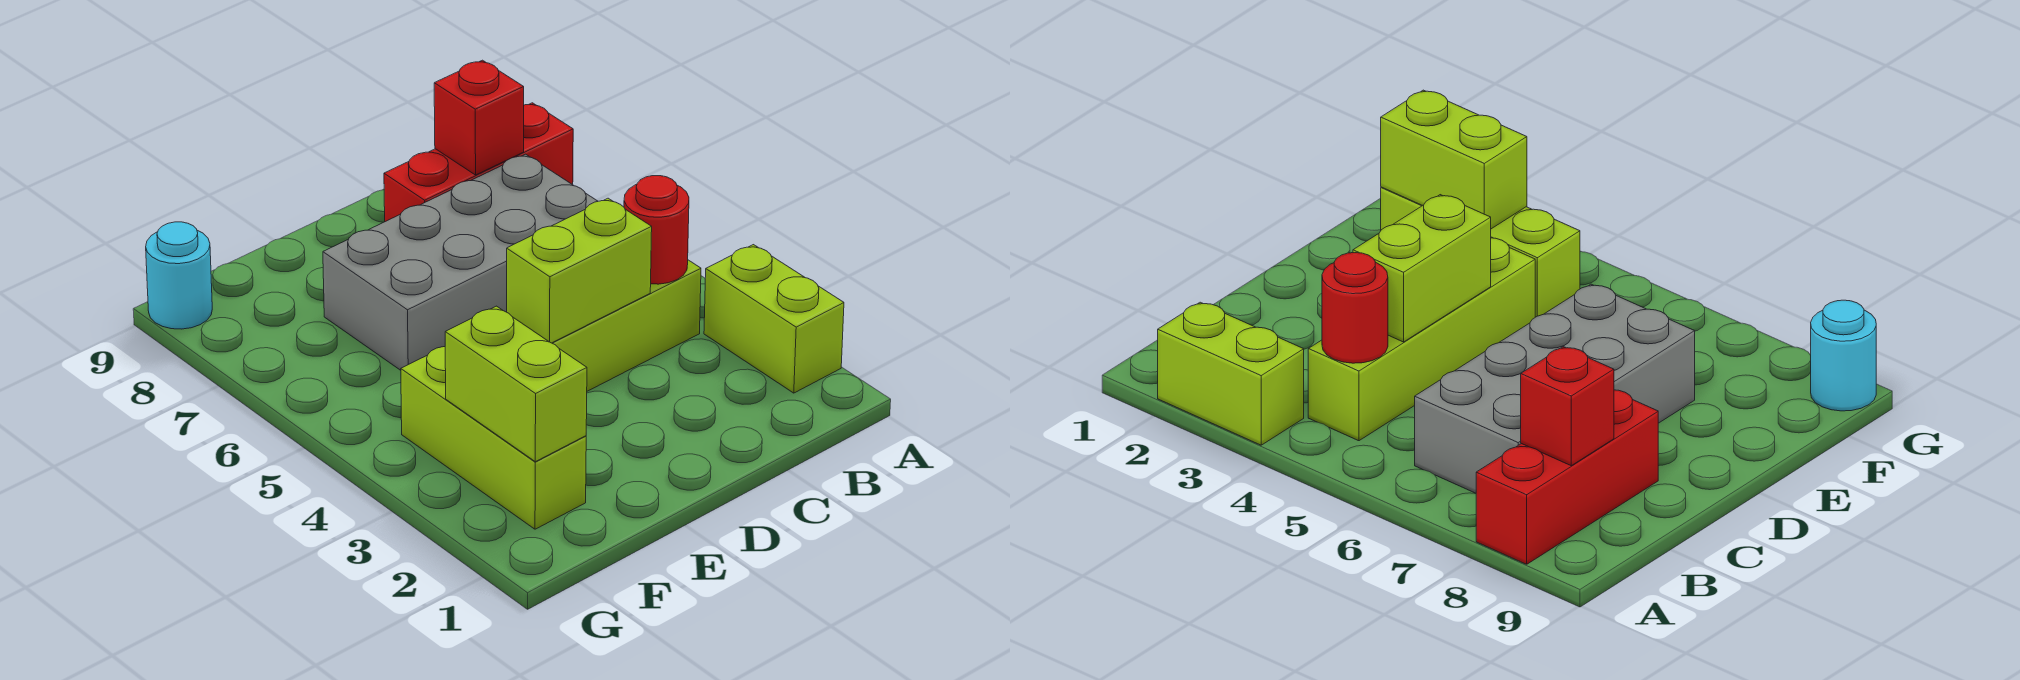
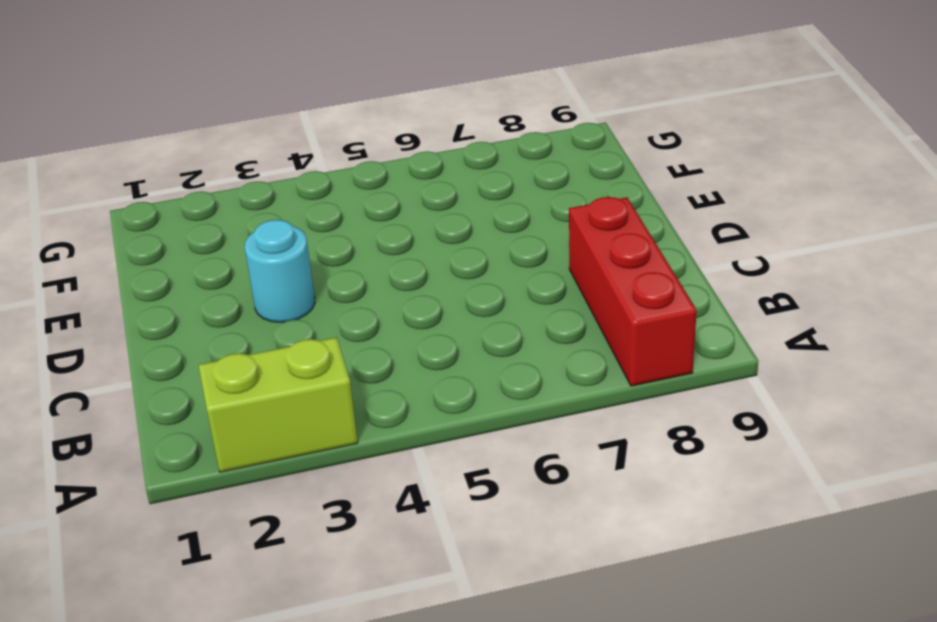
cyan 1x1 round brick [245,220,315,322] -> cyan 1x1 round brick moved to [146,222,212,329]
none -> lime 1x4 brick [553,260,701,391]
none -> grey 2x4 brick [323,154,598,370]

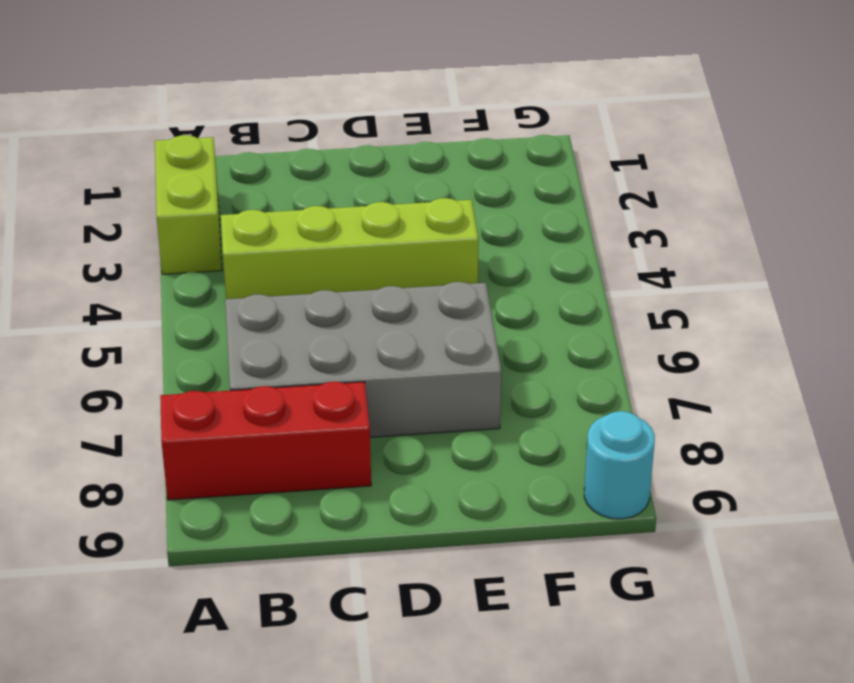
none -> lime 1x3 brick [401,347,586,529]
none -> red 1x1 round brick [624,176,689,284]

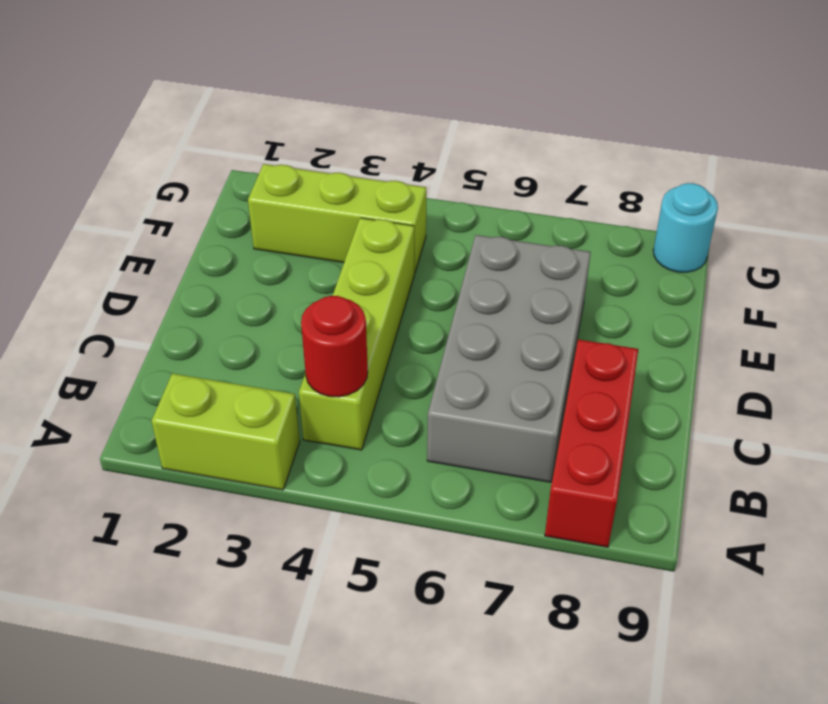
none -> red 1x1 brick [434,60,524,175]
none -> lime 1x2 brick [507,198,652,343]

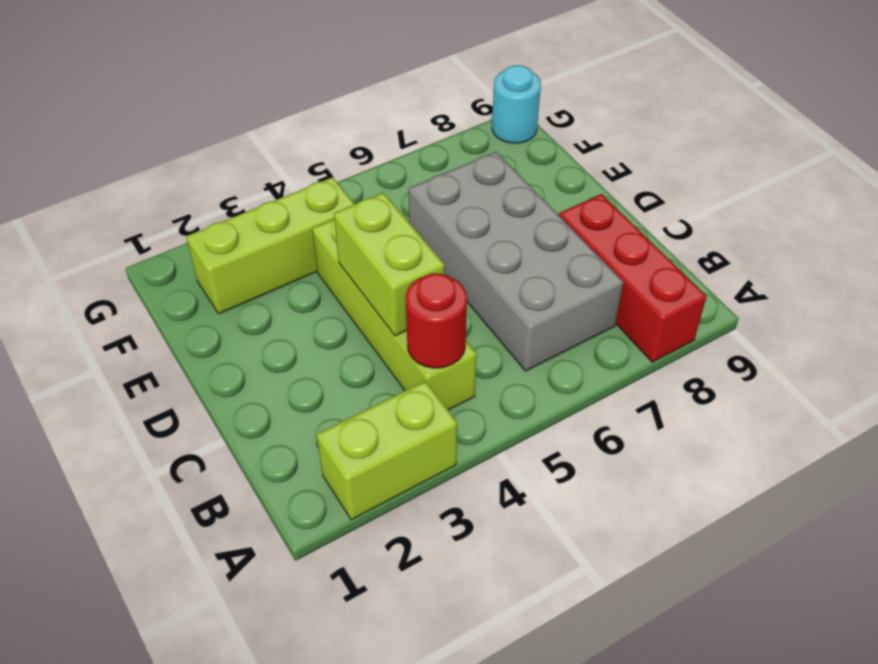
none -> red 1x1 brick [434,60,524,175]
none -> lime 1x2 brick [445,306,587,462]

